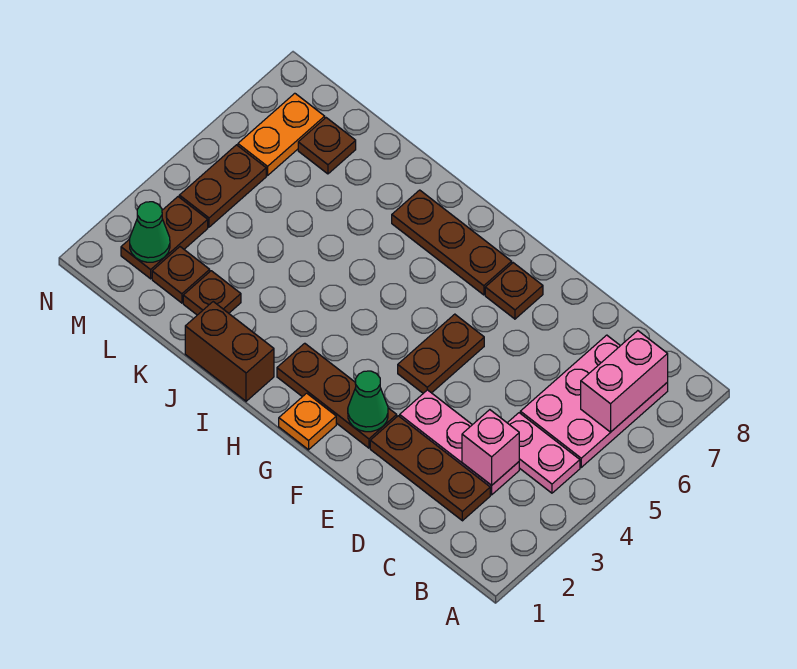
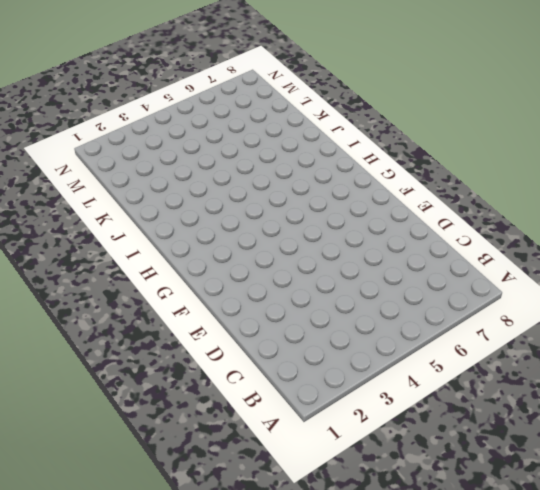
none -> pink 1x2 plate [508,413,580,493]
none -> pink 2x3 plate [520,335,668,467]
none -> brown 1x3 plate [370,416,490,521]

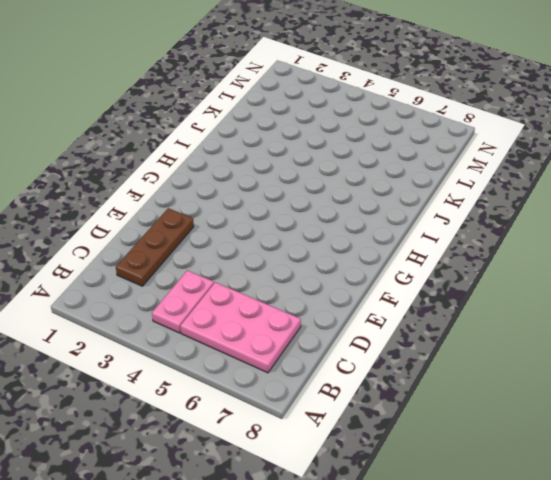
none -> pink 1x3 plate [400,390,519,495]
none -> brown 1x3 plate [277,343,397,448]
none -> brown 1x2 plate [398,314,484,393]

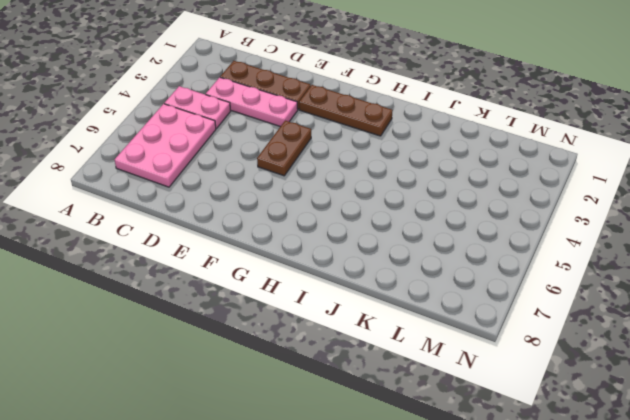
none -> brown 1x1 plate [485,263,543,319]
none -> orange 1x1 plate [279,393,336,450]
none -> brown 1x3 plate [392,190,512,295]

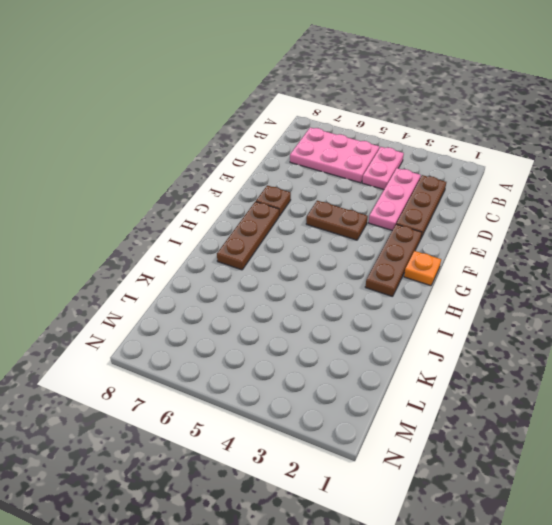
none -> brown 1x2 brick [185,302,274,401]
none -> brown 1x1 plate [183,271,241,315]
none -> brown 1x1 plate [152,247,210,303]

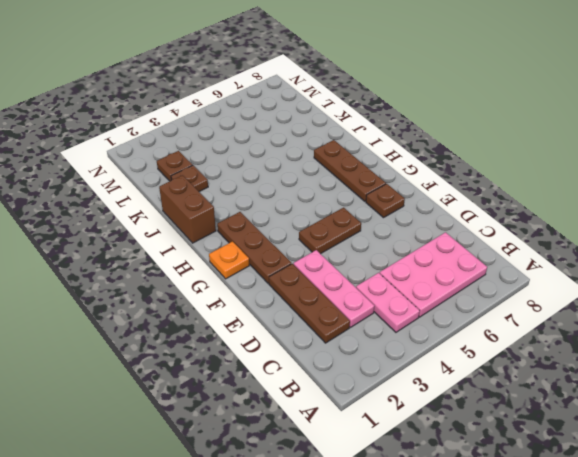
none -> brown 1x1 plate [298,118,356,174]
none -> brown 1x2 plate [121,197,208,279]
none -> brown 1x2 plate [179,145,266,227]

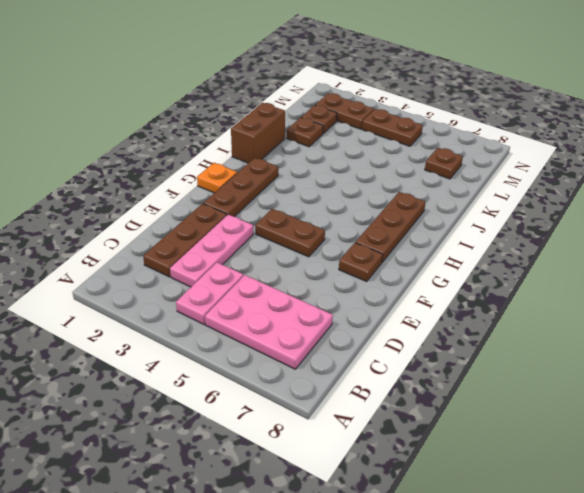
none -> orange 1x2 plate [238,93,325,175]
none -> pink 1x2 brick [581,331,668,432]
none -> pink 1x1 brick [462,410,519,485]

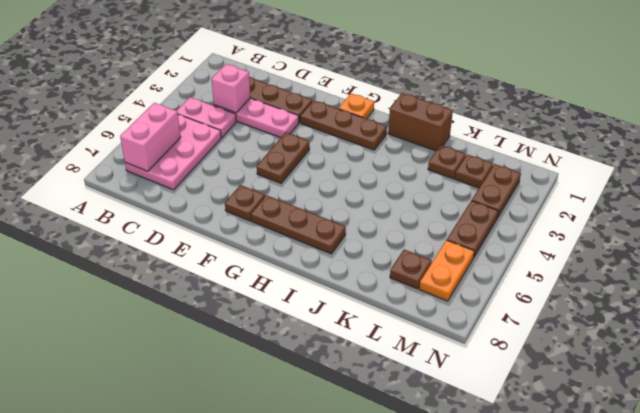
none -> green 1x1 cone [348,371,388,432]
none -> green 1x1 cone [130,202,170,262]

